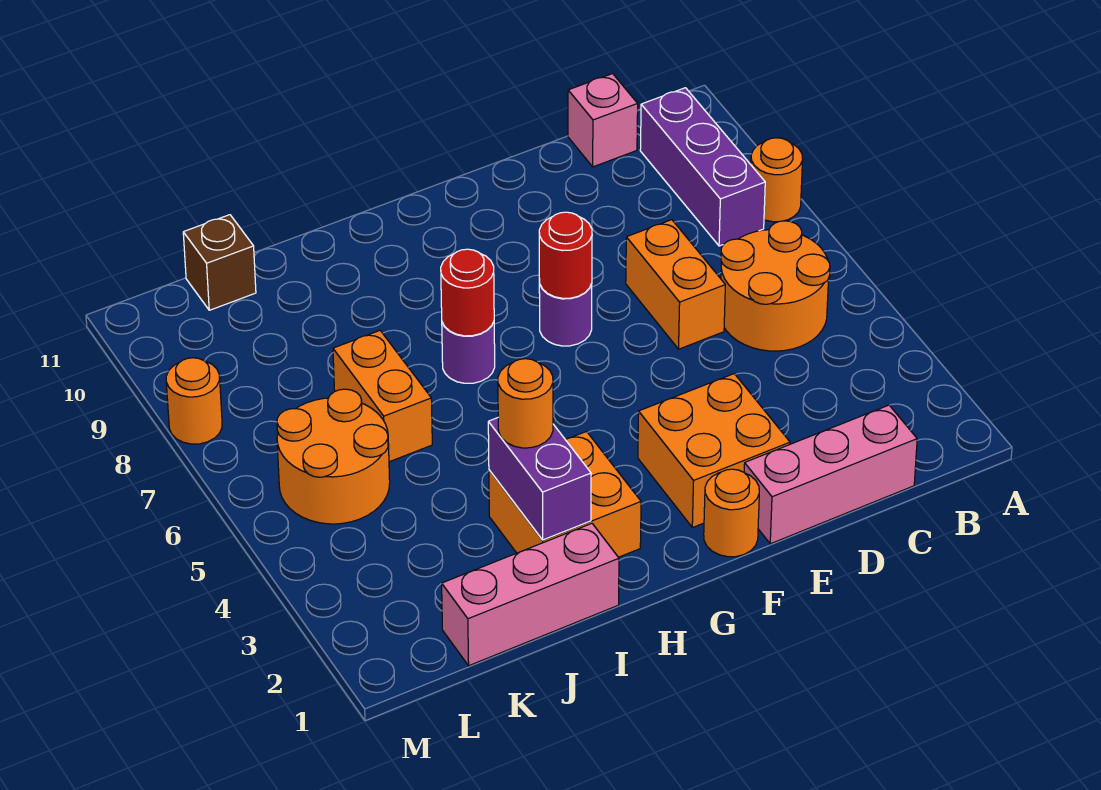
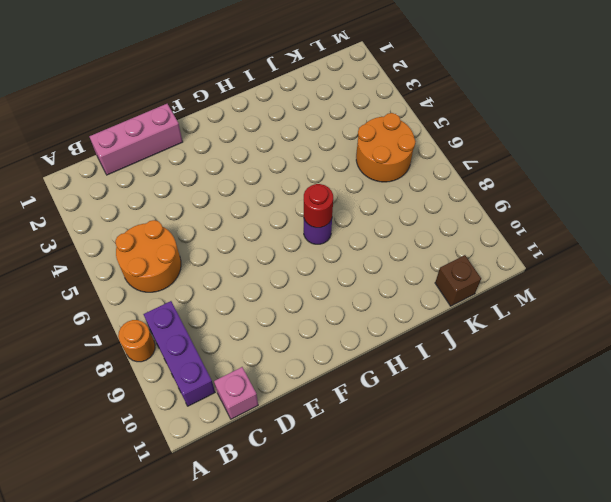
none -> orange 1x2 brick [626,220,725,349]
none -> orange 2x2 brick [638,374,790,528]
none -> orange 1x1 round brick [704,469,759,557]

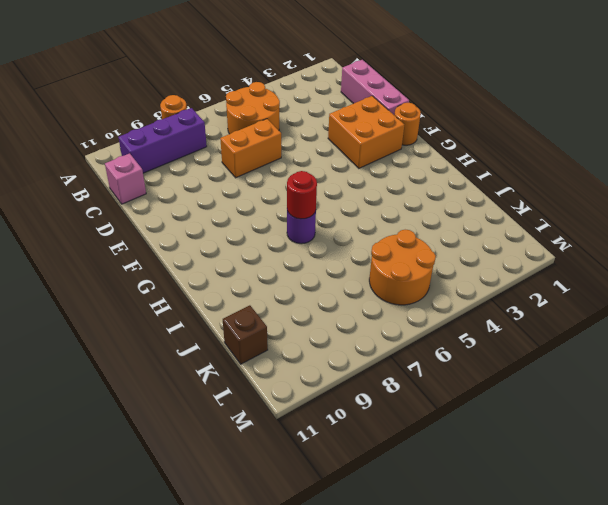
none -> purple 1x1 round brick [539,279,592,346]
none -> orange 2x2 brick [489,432,641,557]
none -> pink 1x3 brick [442,523,619,666]

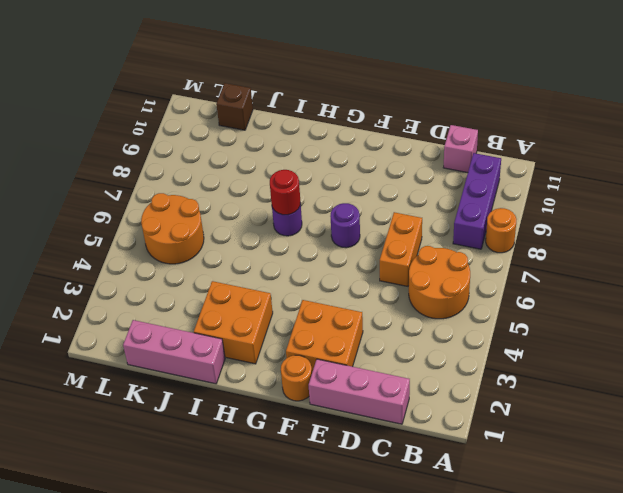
none -> orange 1x2 brick [333,331,432,462]
none -> orange 1x1 round brick [166,358,222,444]
none -> red 1x1 round brick [539,212,592,298]

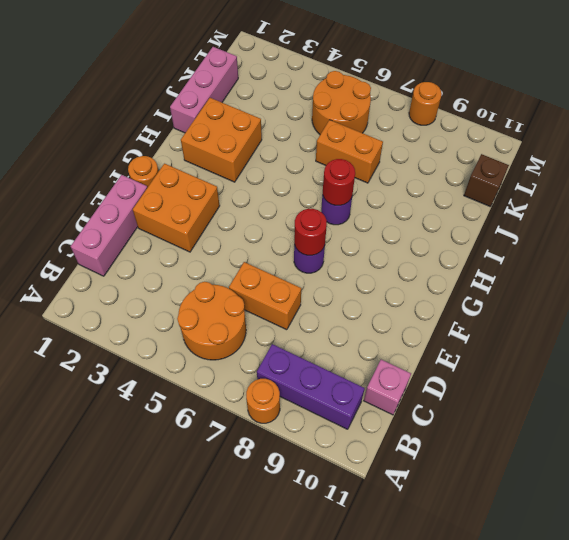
none -> purple 1x2 brick [488,418,591,540]
none -> orange 1x1 round brick [498,359,553,448]

